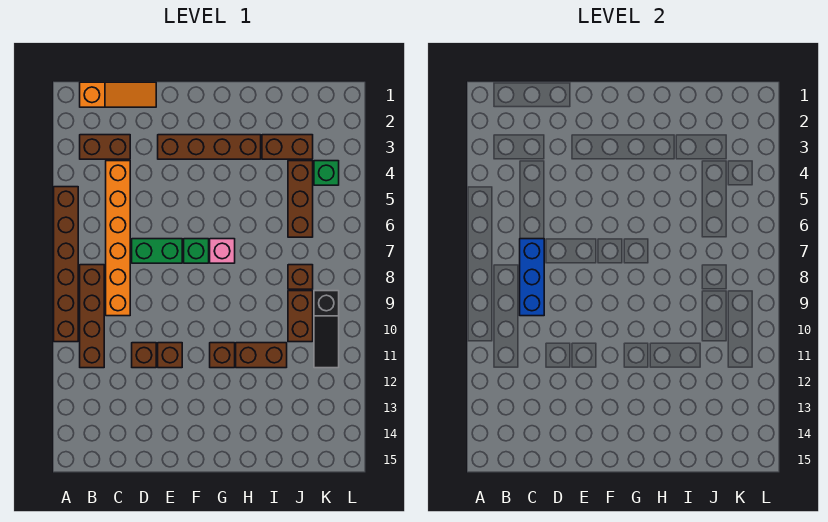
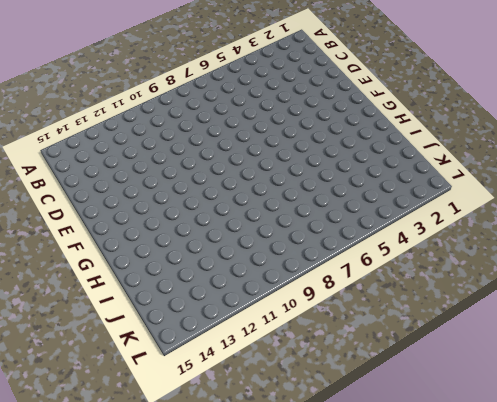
none -> brown 1x6 brick [54,187,78,342]
none -> orange 1x3 slope [80,82,156,107]
none -> brown 1x2 brick [80,135,130,159]

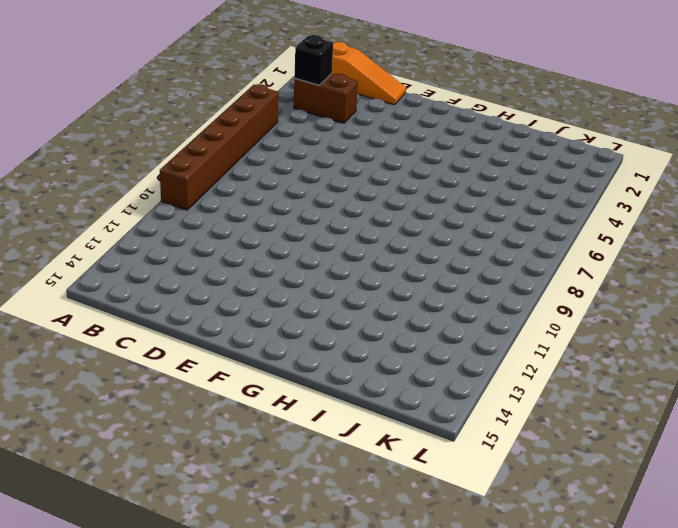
black 1x1 brick [294,35,333,85] -> none
none -> brown 1x4 brick [80,265,104,368]
none -> orange 1x6 brick [106,161,130,316]
none -> green 1x2 brick [132,239,182,263]

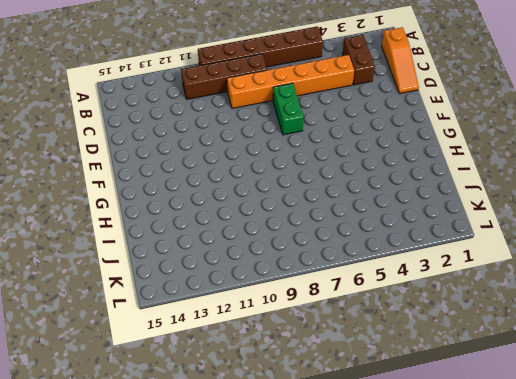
none -> brown 1x1 brick [132,343,156,368]
none -> brown 1x4 brick [158,135,261,159]
none -> brown 1x1 brick [158,343,182,368]

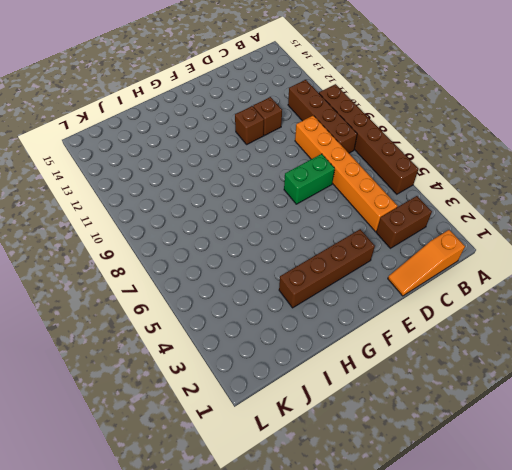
none -> green 1x1 brick [184,239,209,263]
none -> pink 1x1 brick [210,239,235,263]
none -> brown 1x1 brick [210,343,235,368]

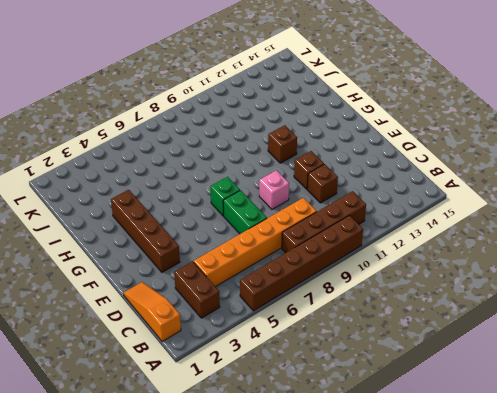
pink 1x1 brick [259,170,289,209] -> pink 1x1 brick moved to [210,239,235,263]
none -> brown 1x2 brick [236,343,287,368]
none -> brown 1x2 brick [262,135,313,159]
none -> brown 1x3 brick [288,161,313,237]

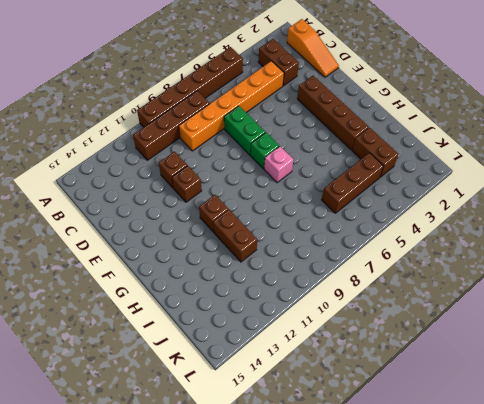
none -> brown 1x1 brick [288,265,313,289]
none -> brown 1x2 brick [288,291,313,342]
none -> green 1x1 brick [314,161,339,185]

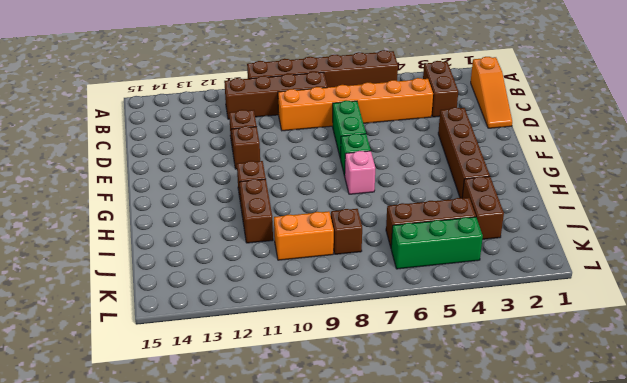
orange 1x2 brick [274,211,334,260] -> brown 1x2 brick [288,291,313,342]
green 1x3 brick [391,217,483,269] -> green 1x1 brick [314,161,339,185]
none -> black 1x3 slope [314,291,339,368]
none -> blue 1x3 brick [520,239,544,316]

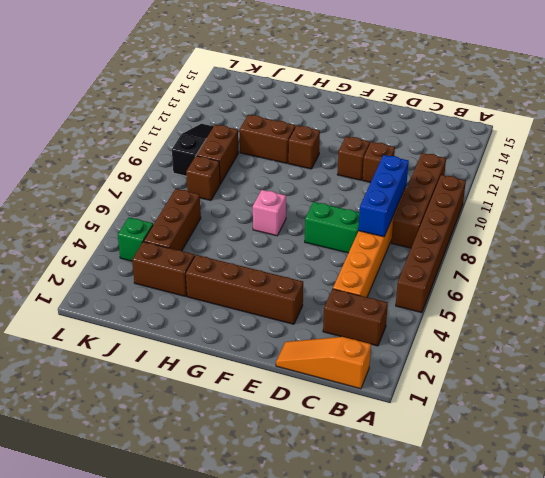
none -> green 1x1 brick [184,239,209,263]

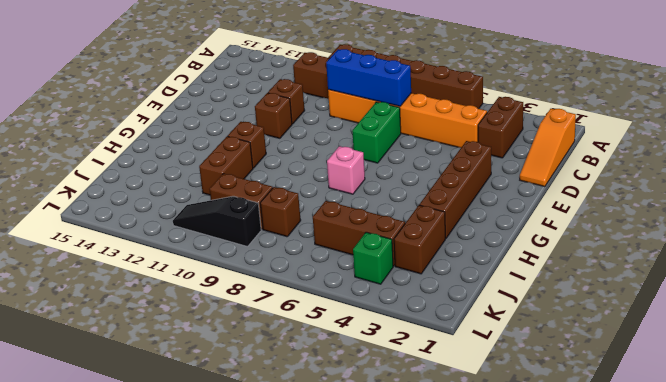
none -> green 1x1 brick [184,239,209,263]

